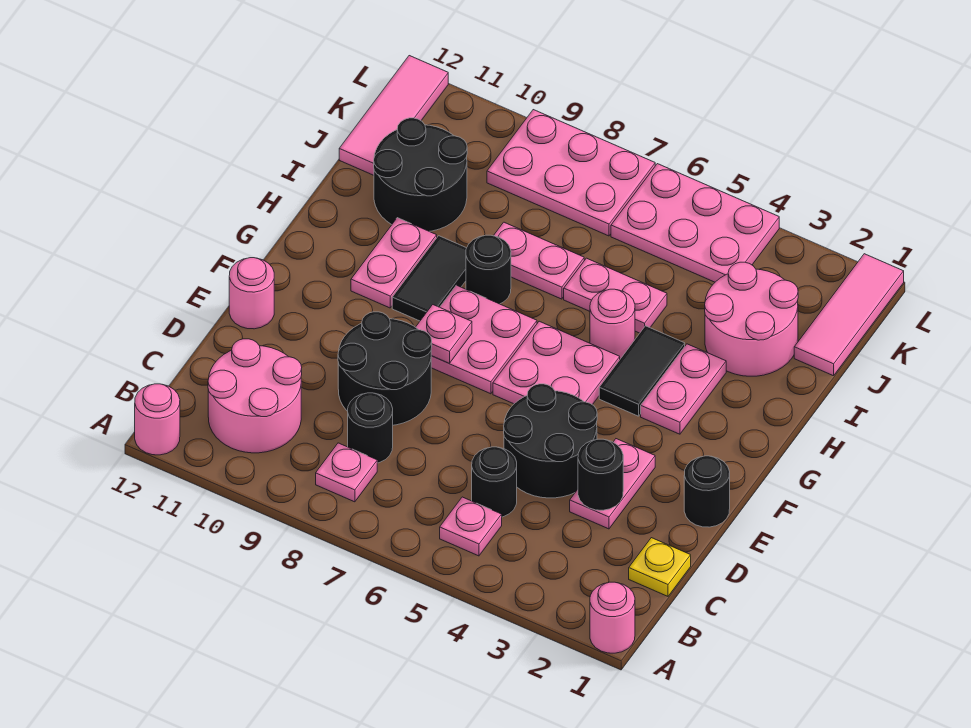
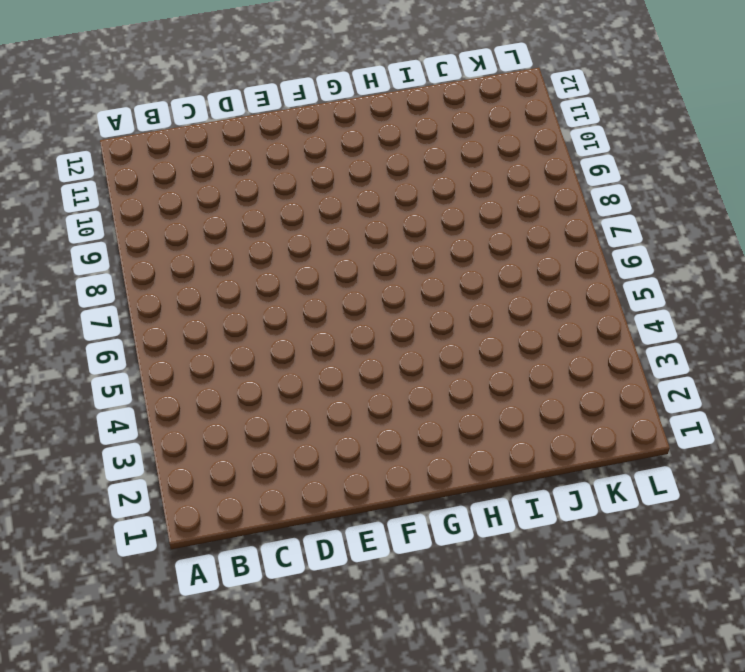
none -> pink 1x1 round brick [590,582,635,653]
none -> pink 1x1 round brick [135,384,180,455]
none -> pink 1x1 plate [440,497,502,556]
none -> pink 1x1 plate [316,443,377,502]

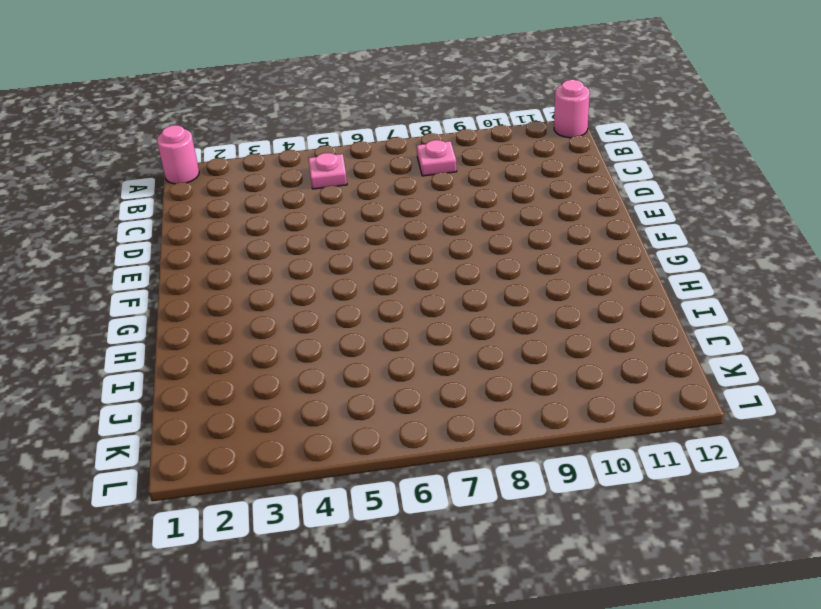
none -> pink 2x2 round brick [208,339,302,453]
none -> yellow 1x1 plate [629,538,691,596]
none -> black 1x1 round brick [472,447,517,517]
none -> black 1x1 round brick [348,393,393,463]

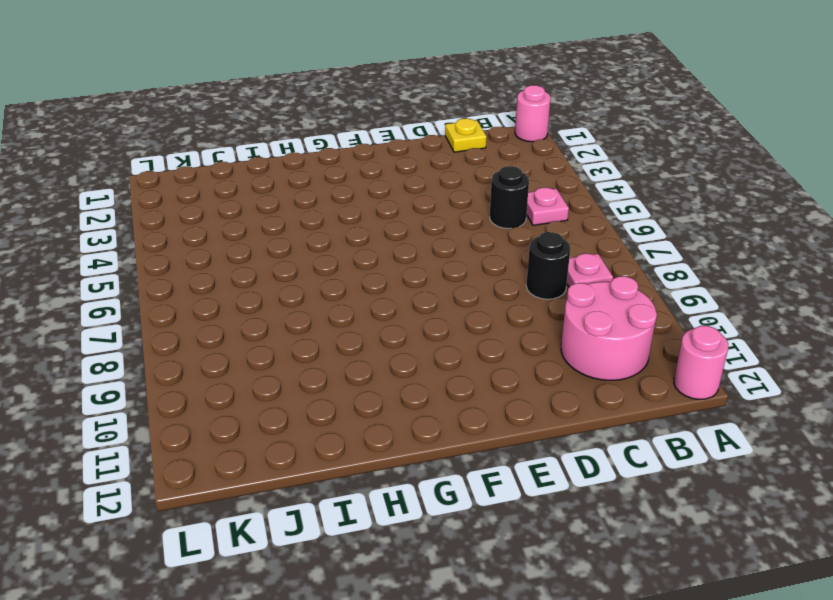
none -> pink 1x2 plate [570,439,655,529]
none -> black 2x2 round brick [504,384,597,498]
none -> black 2x2 round brick [338,312,432,425]
none -> black 1x1 round brick [684,456,730,527]

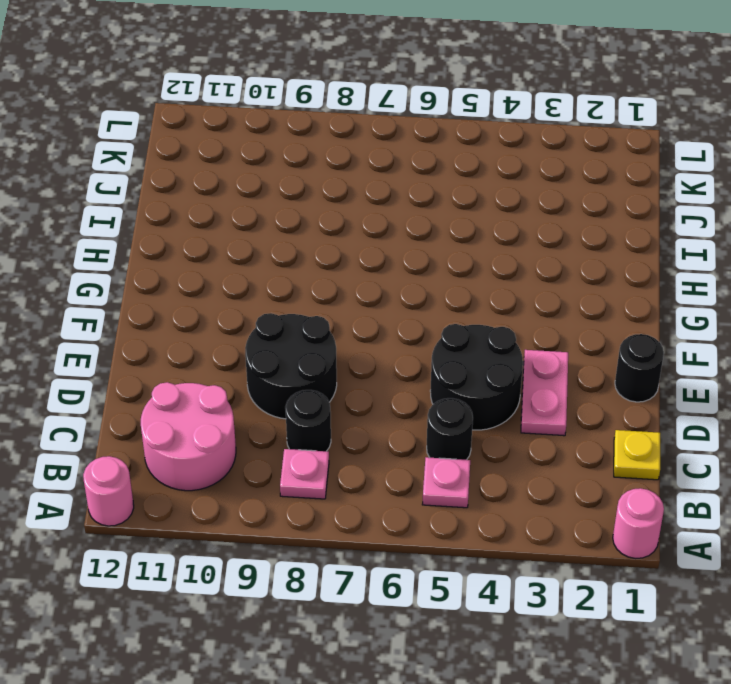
none -> pink 1x1 round brick [229,258,274,329]
none -> pink 2x2 plate [493,321,620,405]
none -> pink 2x2 plate [431,285,537,394]
none -> pink 1x2 plate [641,344,726,434]

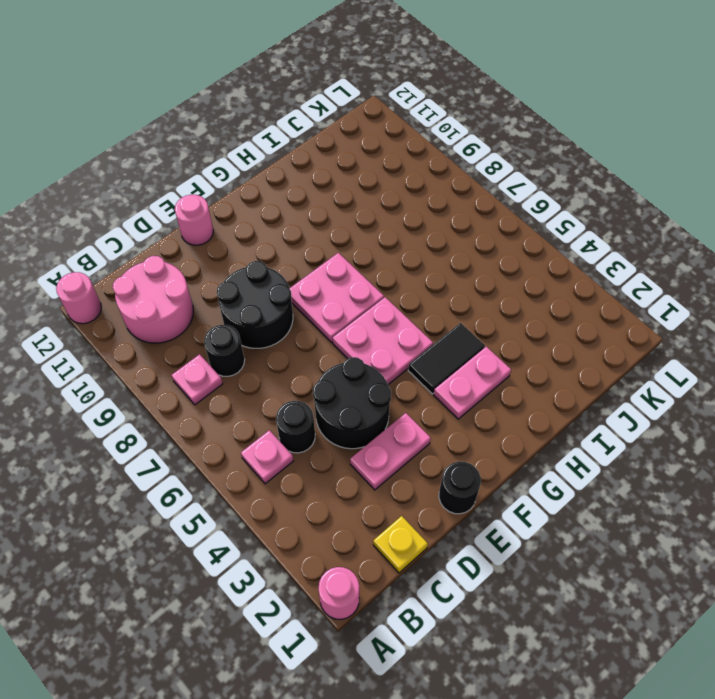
none -> black 1x2 tile [392,236,466,321]
none -> pink 1x2 plate [351,218,437,308]
none -> pink 1x1 round brick [590,289,635,359]
none -> black 1x1 round brick [466,235,511,304]

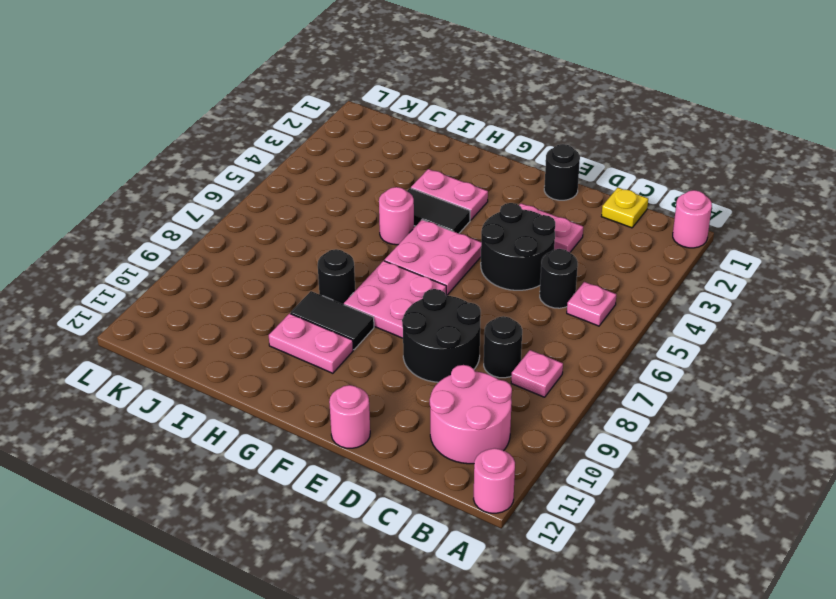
none -> pink 2x2 round brick [705,262,798,376]
none -> pink 1x2 plate [564,258,667,333]
none -> pink 1x2 plate [494,222,584,299]
none -> black 2x2 round brick [374,118,467,231]

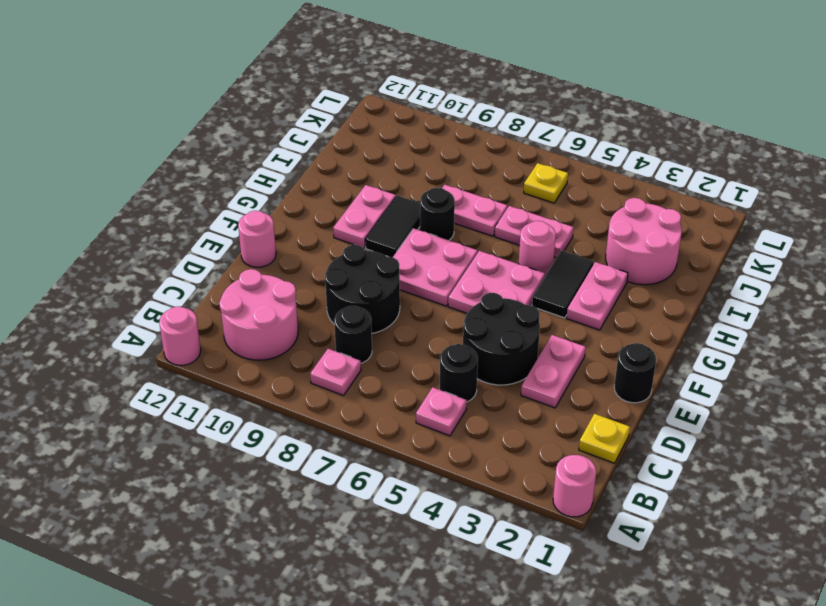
yellow 1x1 plate [524,163,568,203] -> pink 2x3 plate [611,164,779,282]
none -> black 2x2 round brick [374,118,467,231]
none -> pink 1x3 tile [794,254,904,376]
none -> pink 1x3 tile [339,56,448,175]
none -> pink 2x3 plate [487,110,655,236]

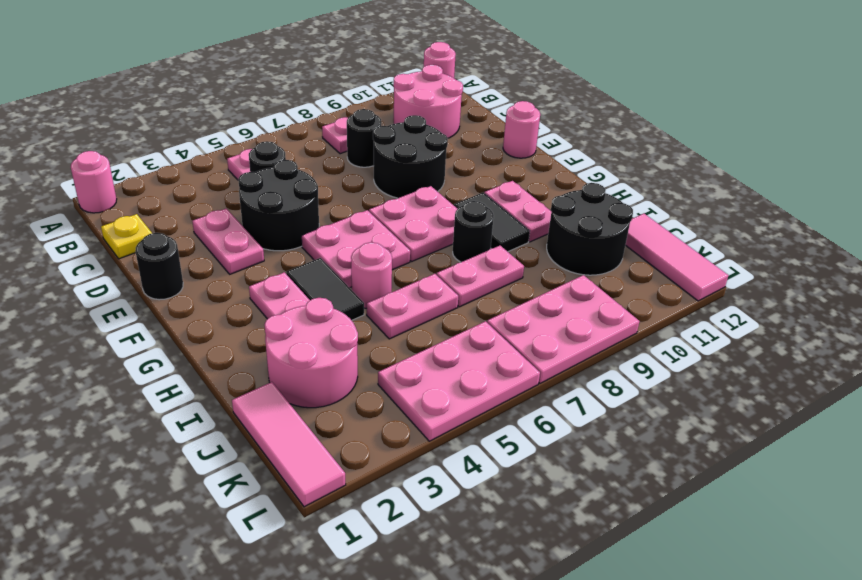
none -> black 1x1 round brick [578,439,623,510]
none -> pink 1x1 plate [416,305,472,363]

